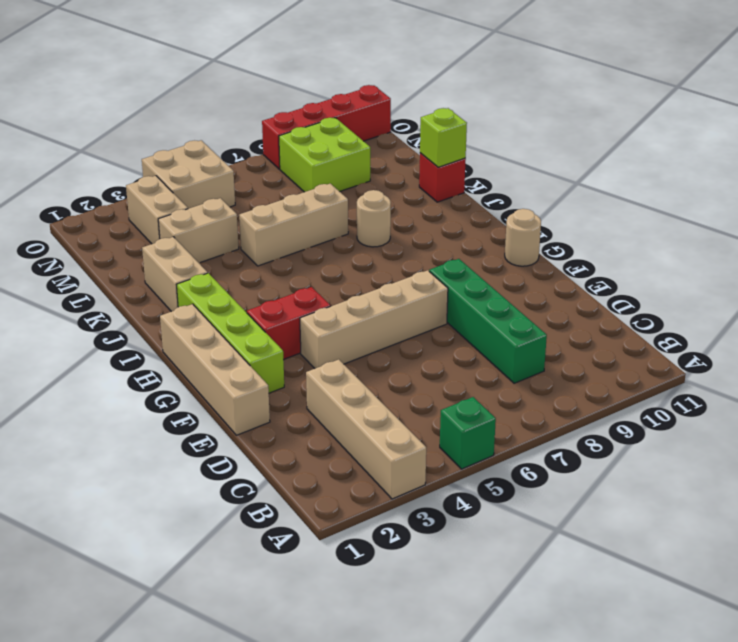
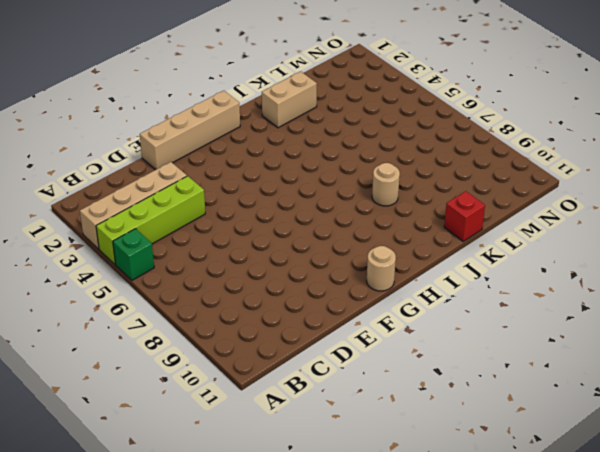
lime 1x4 brick [96,176,205,265] -> lime 1x4 brick moved to [177,273,284,393]
none -> green 1x4 brick [429,259,547,383]
none -> tan 1x4 brick [300,270,448,368]
none -> red 1x2 brick [247,287,331,360]

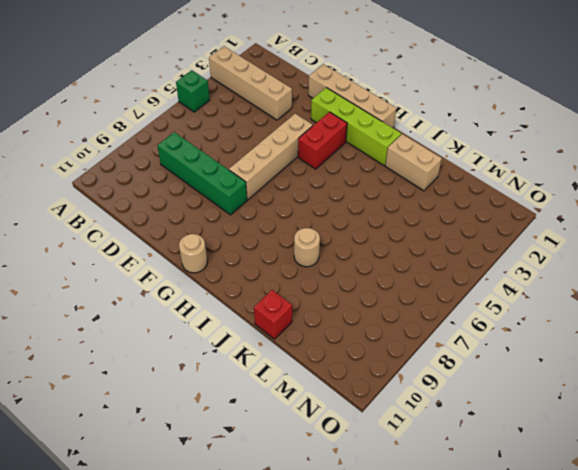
none -> tan 1x3 brick [239,184,348,266]
none -> tan 1x2 brick [158,198,239,263]
none -> tan 1x2 brick [126,176,188,244]

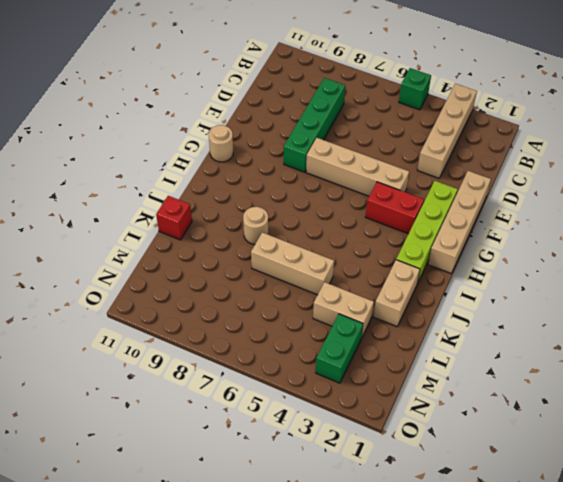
green 1x2 brick [316,314,363,383] -> tan 1x2 brick [126,176,188,244]
none -> lime 2x2 brick [279,118,370,192]
none -> tan 2x2 brick [142,140,235,209]
none -> red 1x4 brick [262,85,391,169]

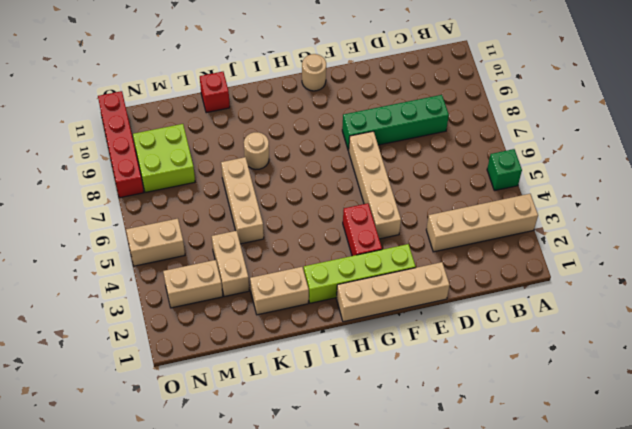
tan 1x2 brick [126,219,185,266] -> tan 2x2 brick [142,140,235,209]
none -> lime 1x1 brick [420,108,467,167]

